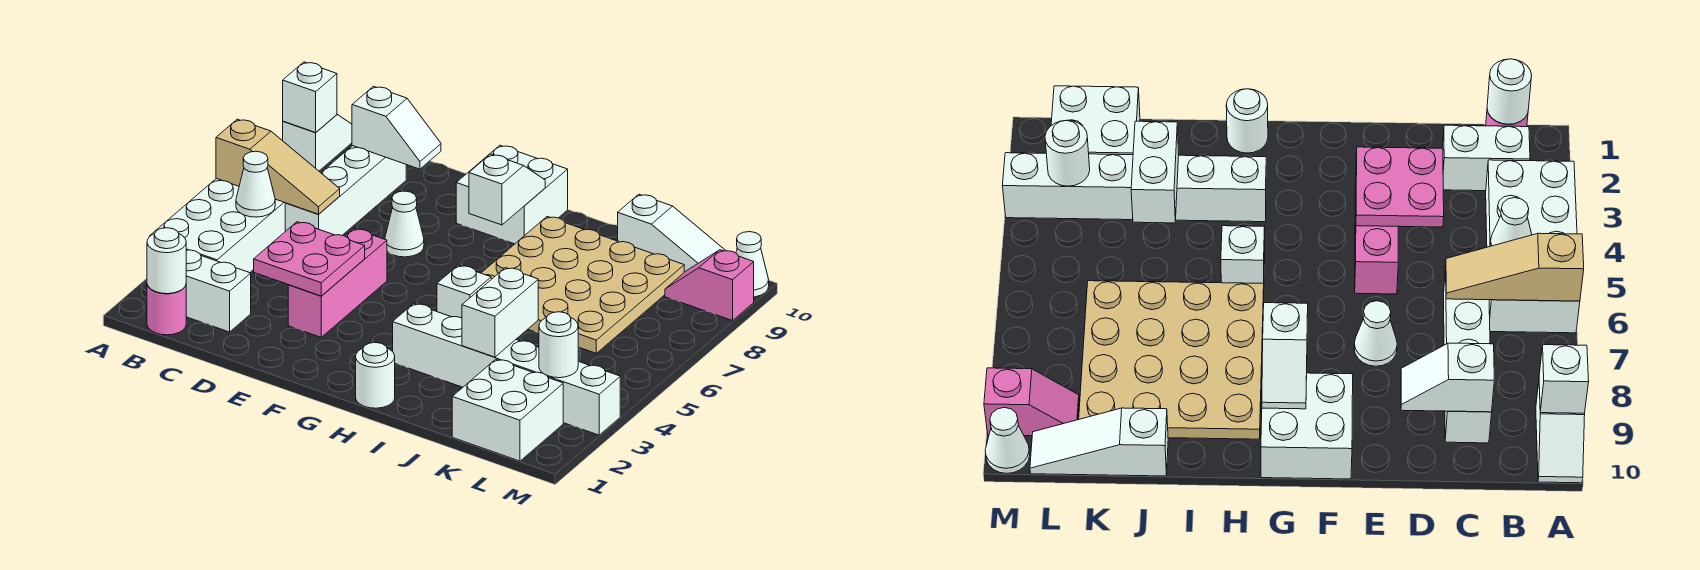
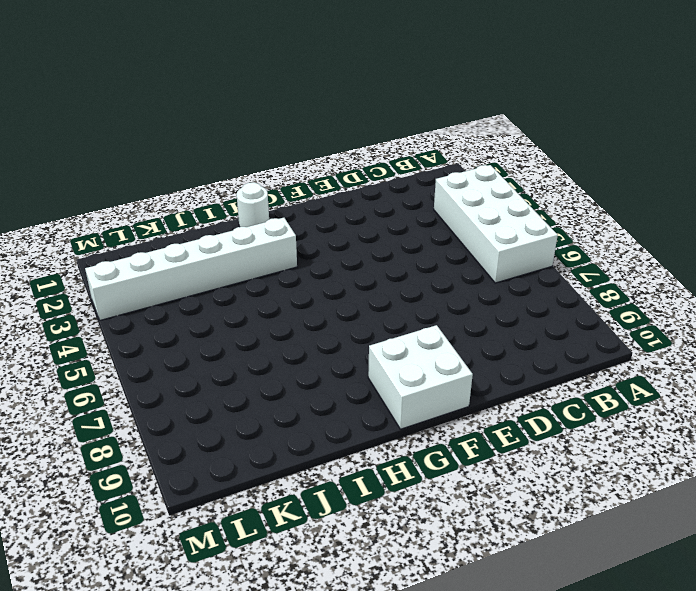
none -> white 1x2 slope [283,114,352,171]
none -> pink 1x1 round brick [147,285,186,335]
none -> white 1x2 brick [186,250,251,332]

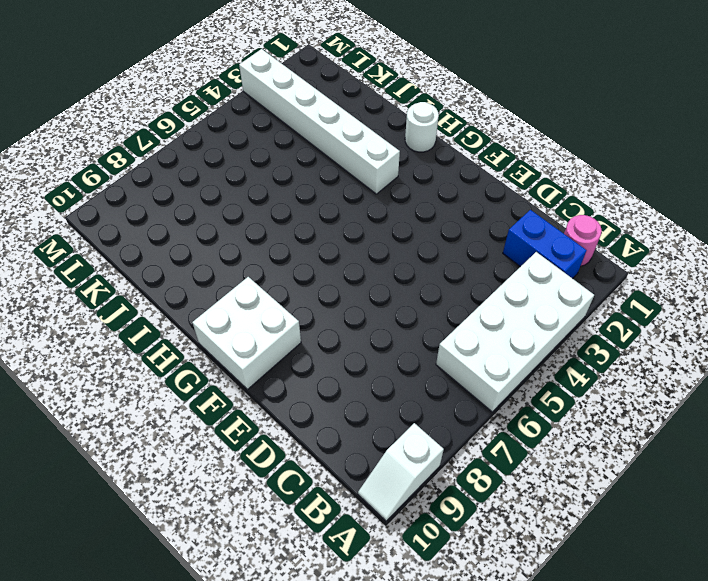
blue 1x2 brick [503,210,587,279] -> white 1x2 brick [186,250,251,332]
none -> white 1x4 brick [285,146,406,235]
none -> pink 1x3 brick [288,229,387,337]
none -> white 1x1 cone [385,191,424,257]

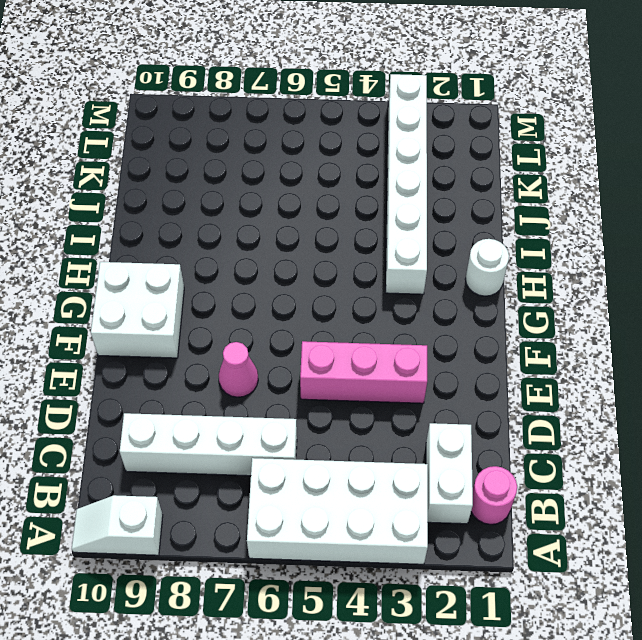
pink 1x1 cone [219,342,258,397] -> white 1x1 cone [385,191,424,257]
none -> white 1x1 brick [437,265,491,318]
none -> tan 4x4 plate [482,217,684,353]
none -> white 1x3 slope [618,194,726,272]

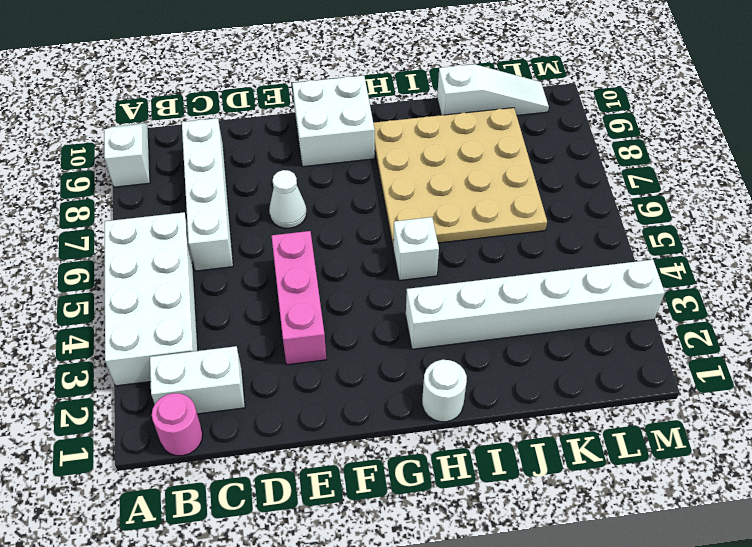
none -> white 2x2 brick [452,359,563,461]
none -> pink 1x2 slope [665,250,754,321]
none -> white 1x1 cone [736,232,769,297]

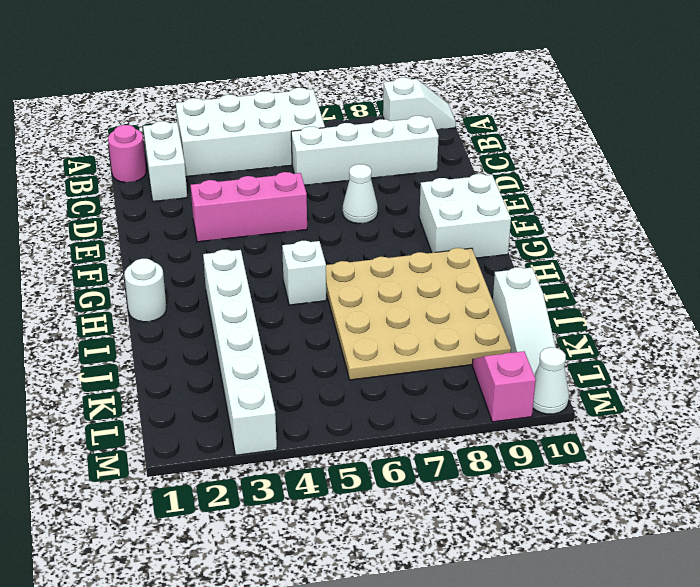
none -> white 2x2 brick [452,359,563,461]
none -> tan 1x3 slope [216,119,340,214]
none -> white 1x1 brick [283,62,337,132]

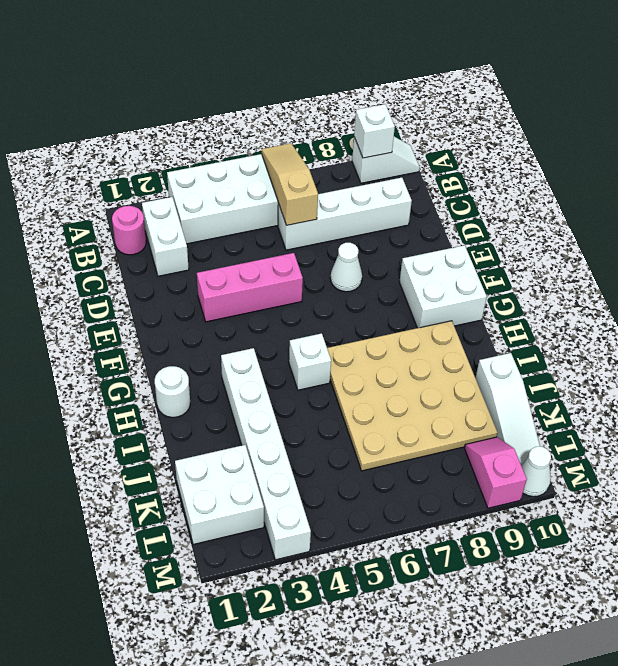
tan 1x3 slope [262,143,318,225] -> tan 1x3 slope turned to [216,119,340,214]
none -> white 1x1 round brick [147,228,186,294]
none -> white 1x1 cone [236,151,275,217]
none -> white 1x2 slope [352,86,441,169]

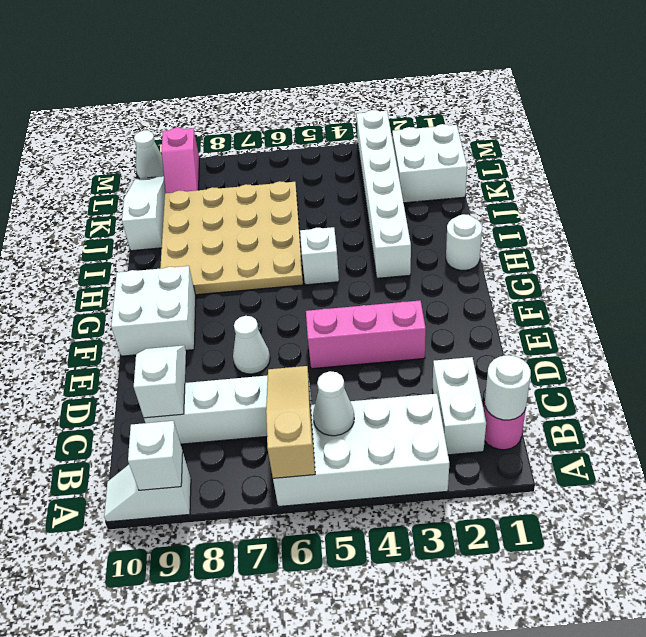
none -> pink 2x2 plate [254,222,365,296]
none -> white 1x2 slope [469,154,545,225]
none -> white 1x2 brick [462,268,538,357]

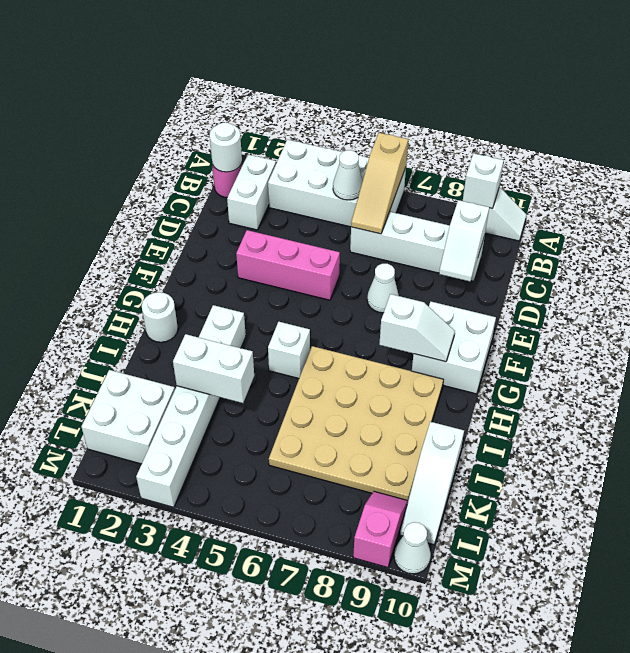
none -> pink 2x2 plate [254,222,365,296]
none -> white 1x1 round brick [539,312,578,378]

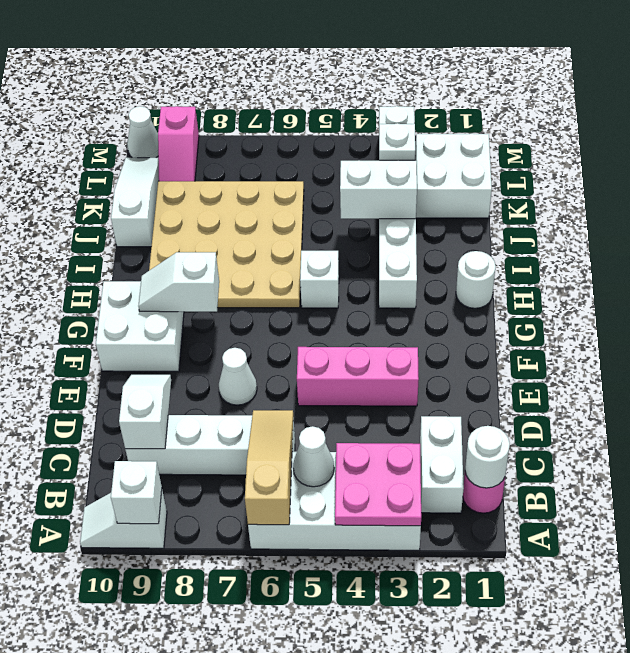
pink 2x2 plate [335,443,421,526] -> pink 2x2 plate moved to [254,222,365,296]
white 1x1 plate [379,123,415,160] -> white 1x1 round brick [539,312,578,378]

